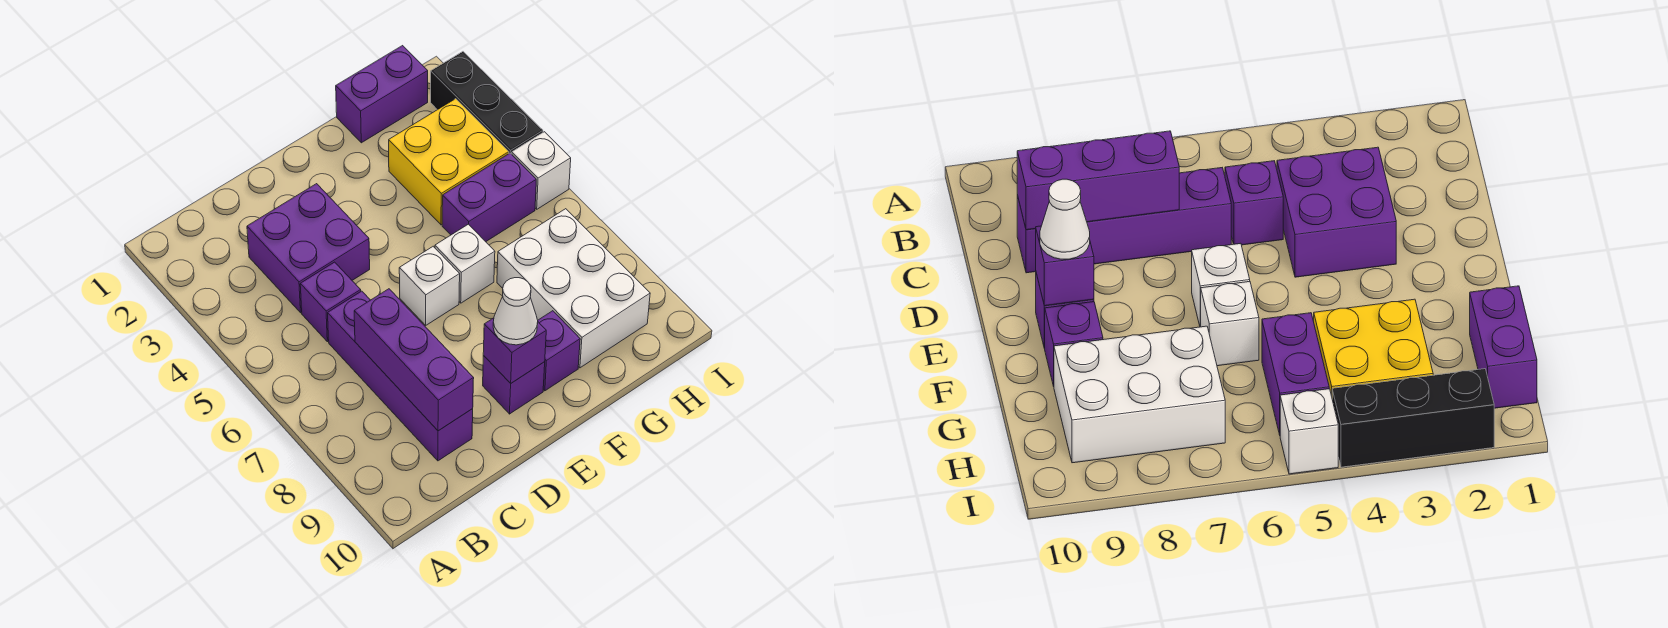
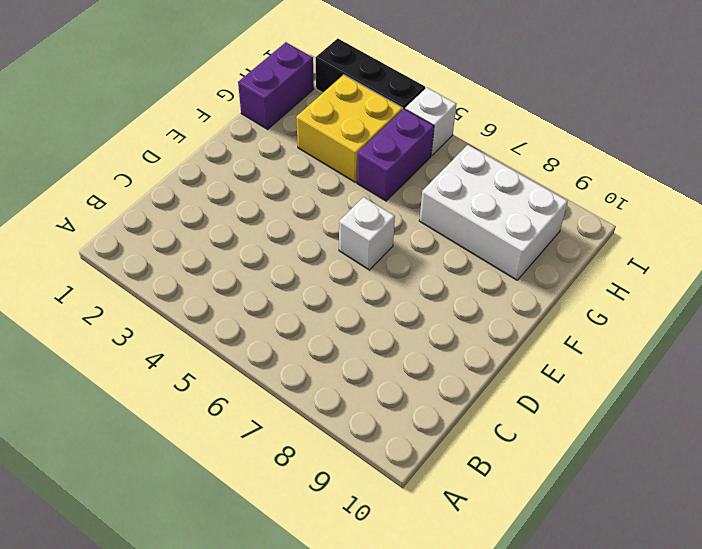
none -> purple 2x2 brick [247,184,370,313]
none -> purple 1x1 brick [300,262,361,342]
none -> purple 1x4 brick [328,291,473,461]

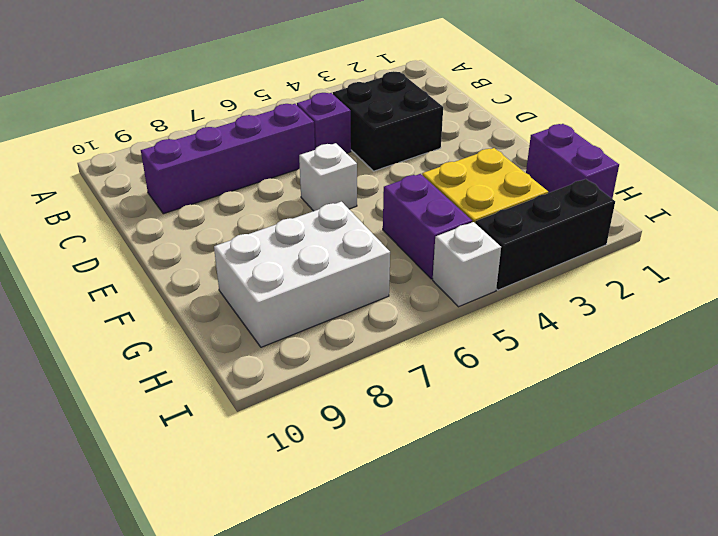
black 2x2 brick [333,71,443,171] -> purple 2x2 brick [247,184,370,313]
none -> purple 1x1 brick [483,356,545,414]
none -> white 1x1 brick [435,224,495,303]
none -> purple 1x1 brick [538,311,580,391]

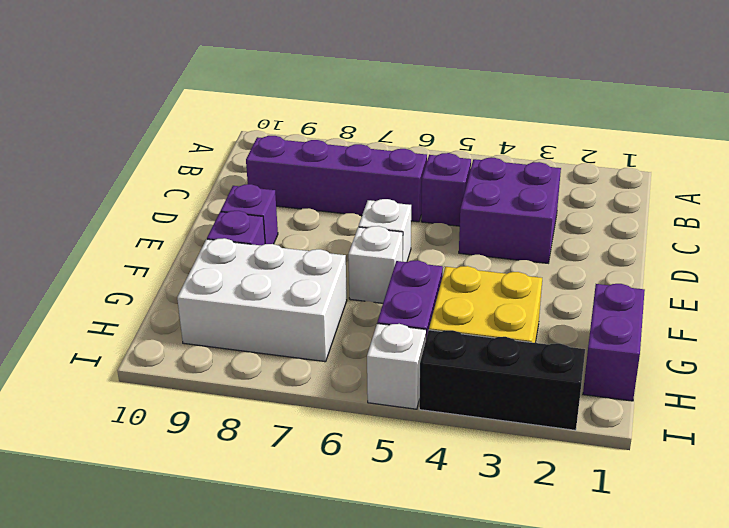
none -> purple 1x3 brick [354,289,474,431]
none -> purple 1x1 brick [483,318,546,383]
none -> white 1x1 cone [493,278,538,345]

